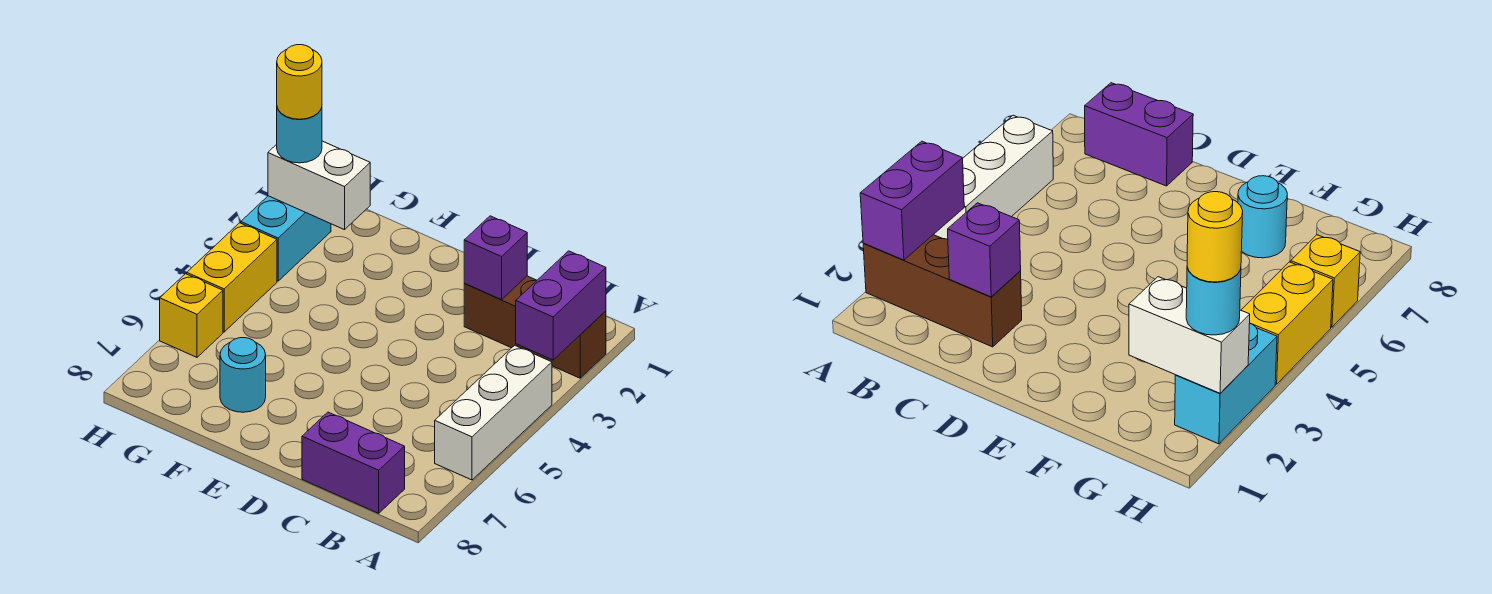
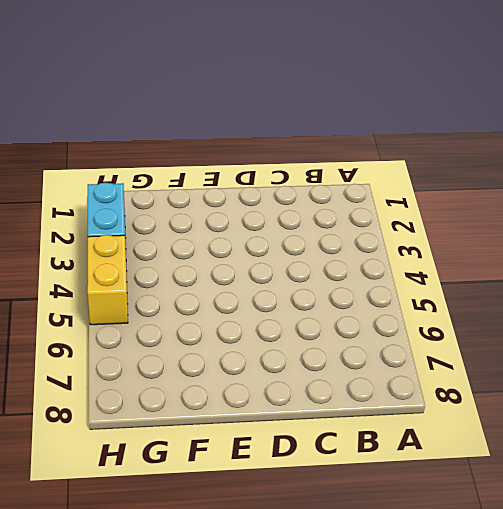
none -> brown 1x3 brick [464,276,606,378]
none -> white 1x3 brick [435,345,552,480]
none -> purple 1x2 brick [302,412,405,513]

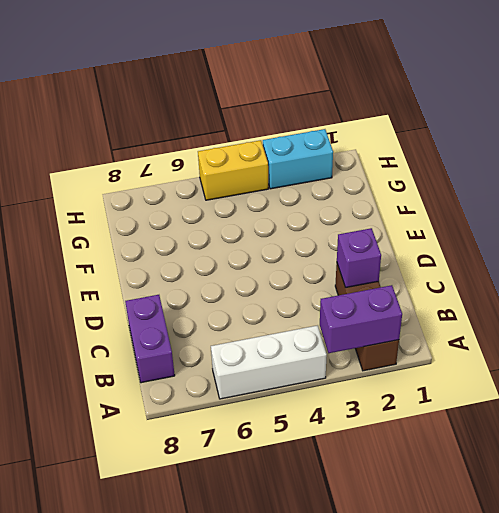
none -> cyan 1x1 round brick [220,338,266,412]
none -> yellow 1x1 brick [160,274,223,357]
none -> white 1x2 brick [268,141,370,230]

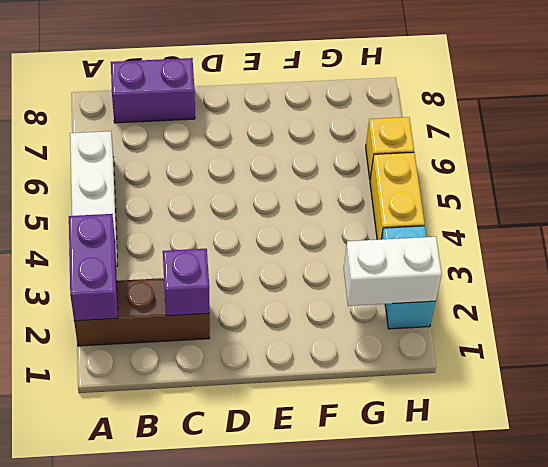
none -> cyan 1x1 round brick [220,338,266,412]
none -> cyan 1x1 round brick [277,107,322,163]
none -> yellow 1x1 round brick [277,45,322,119]

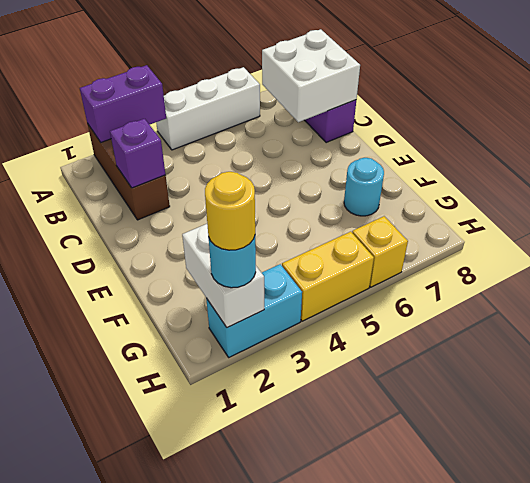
white 2x2 brick [262,29,360,122] -> none

